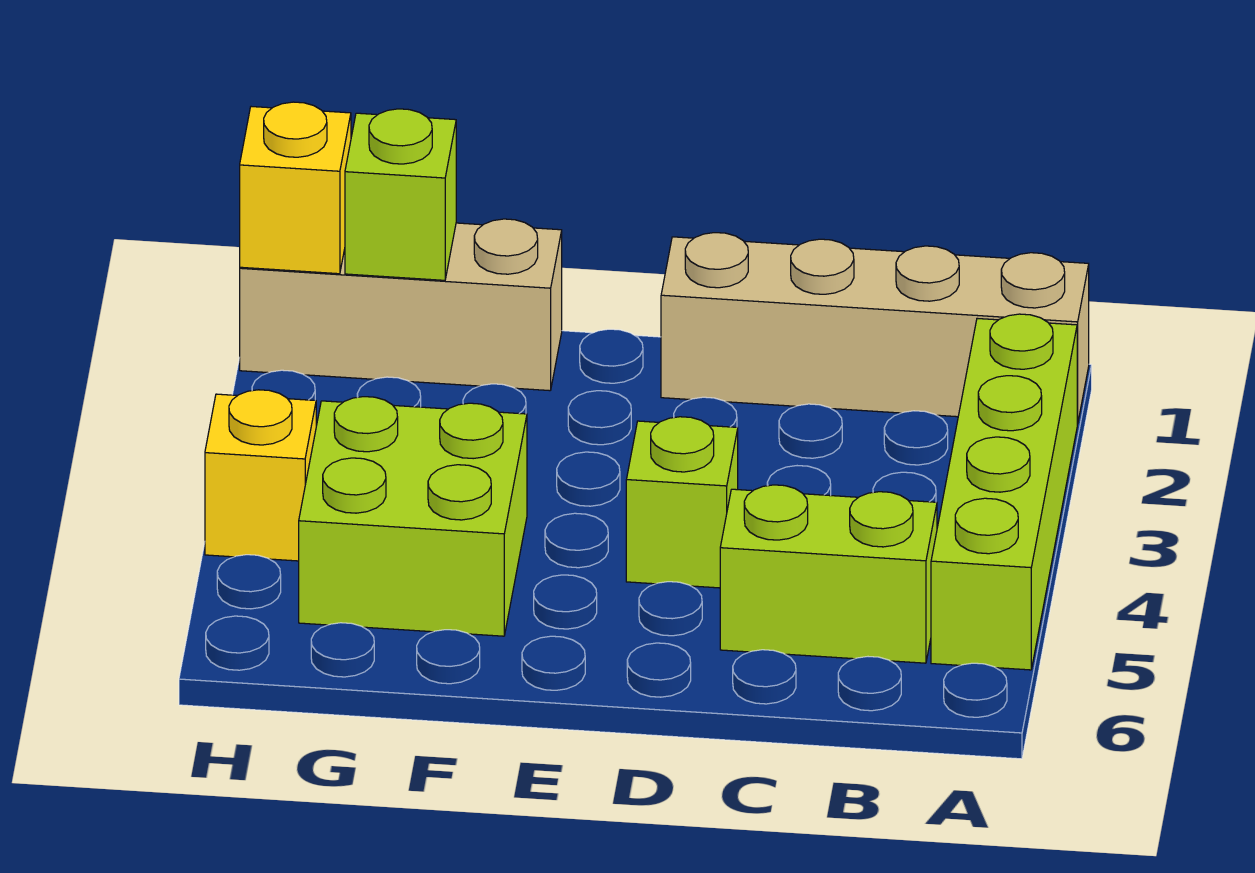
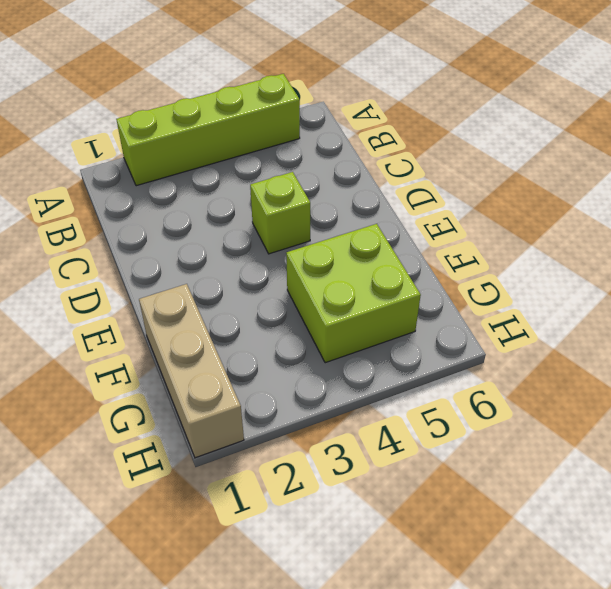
none -> tan 1x4 brick [661,233,1089,424]
none -> lime 1x2 brick [720,485,937,663]

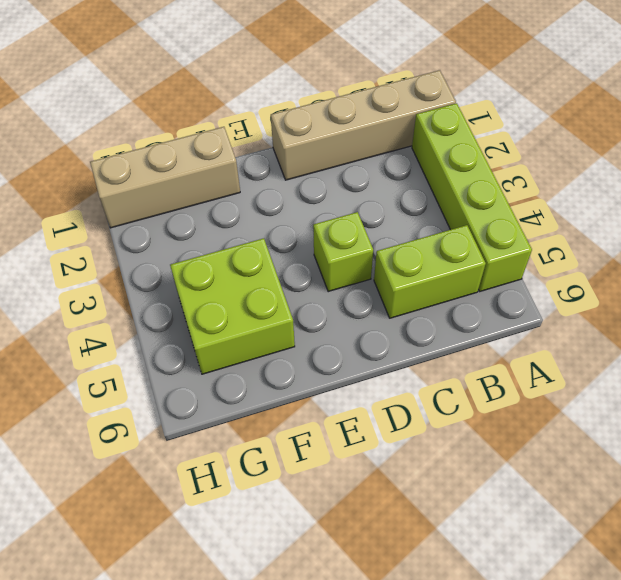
none -> yellow 1x1 brick [205,390,316,561]
none -> lime 1x1 brick [345,109,456,280]

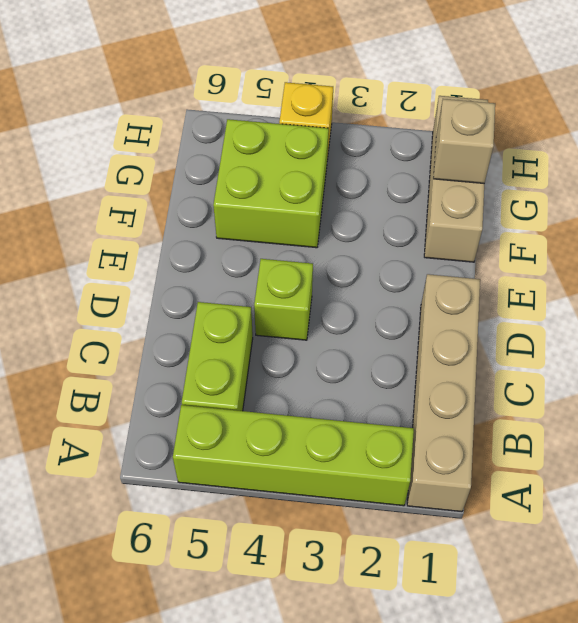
tan 1x1 brick [433,99,495,184] -> lime 1x1 brick [345,109,456,280]
none -> yellow 1x1 brick [240,102,351,274]

